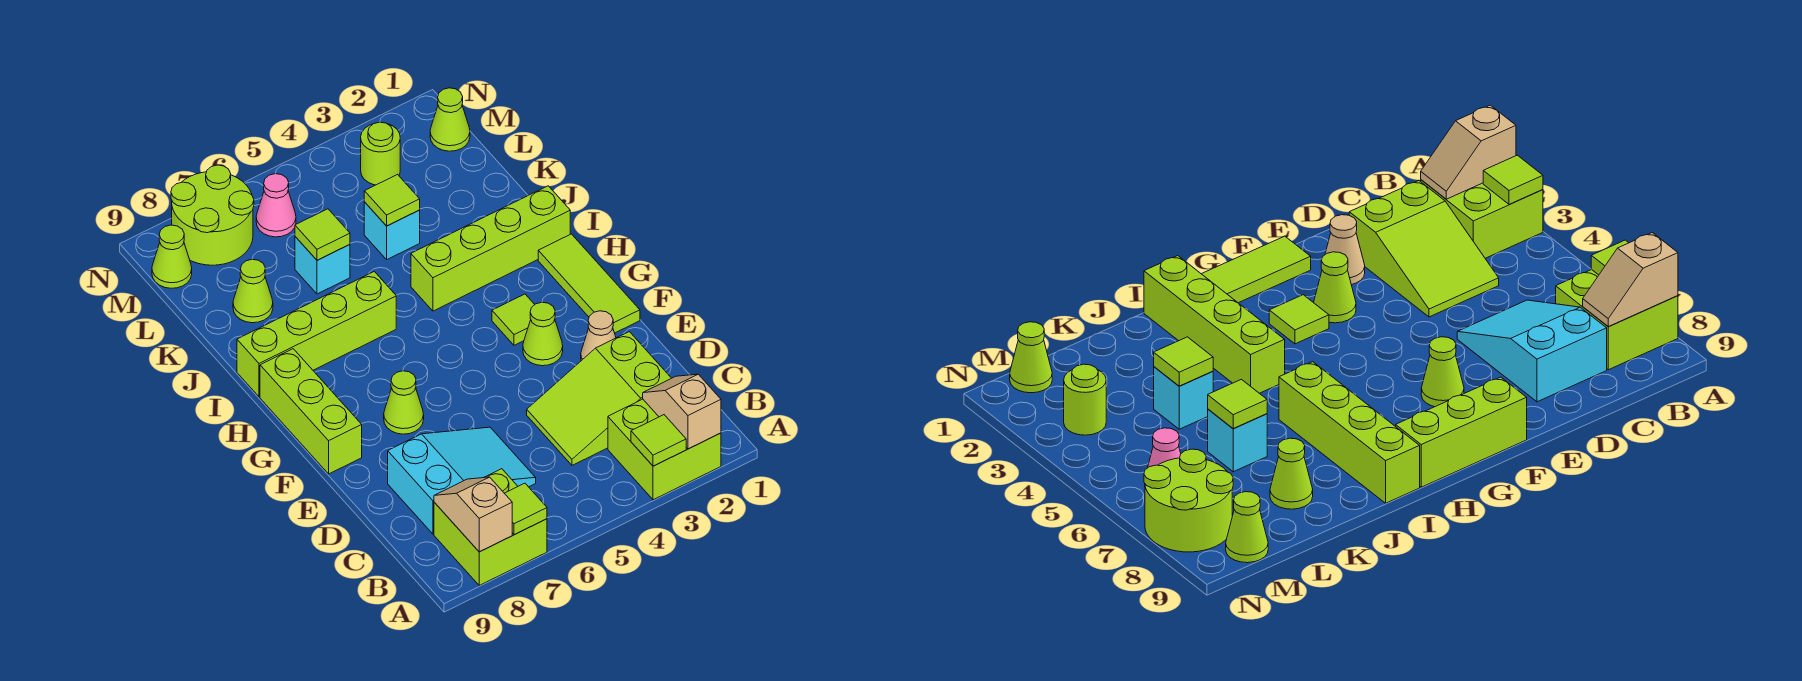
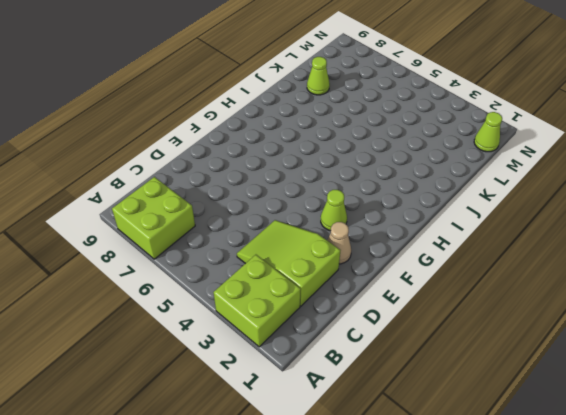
none -> cyan 2x3 slope [388,427,536,534]
none -> lime 1x3 tile [538,234,640,333]
none -> lime 1x1 cone [384,371,424,434]

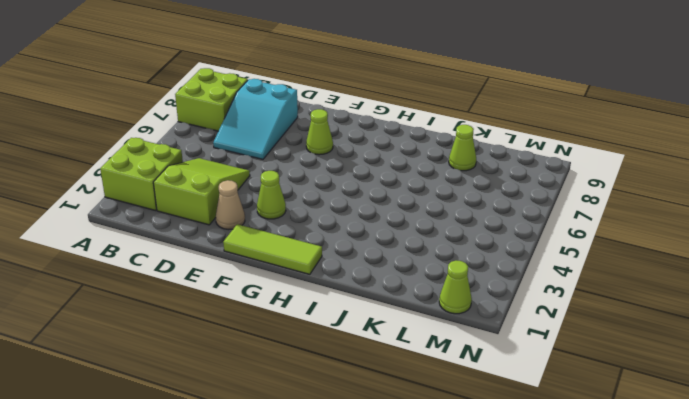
none -> lime 1x3 brick [260,349,362,474]
none -> lime 1x1 tile [492,294,535,345]
none -> lime 1x4 brick [411,186,570,311]

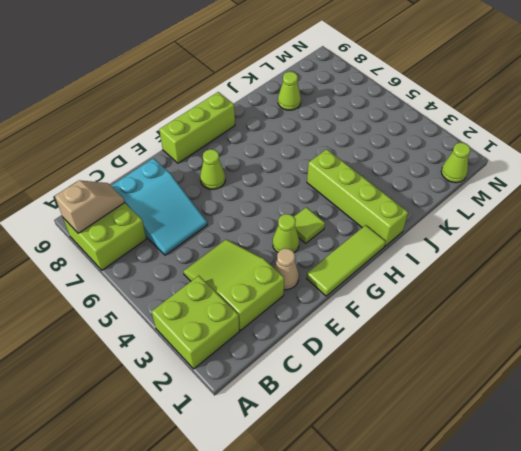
none -> lime 1x4 brick [237,272,396,397]
none -> cyan 1x1 brick [364,202,420,259]
none -> cyan 1x1 brick [295,237,350,294]

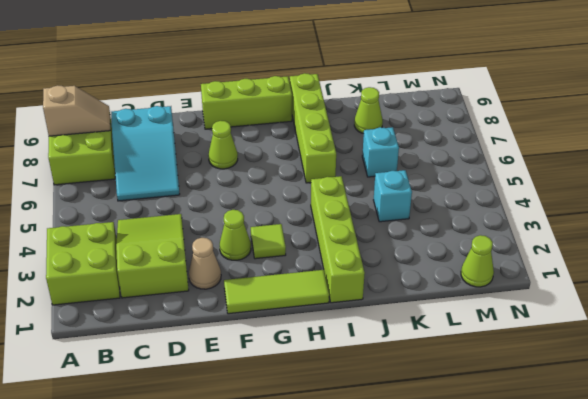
none -> lime 1x1 round brick [361,122,400,185]
none -> pink 1x1 cone [256,174,296,237]
none -> lime 2x2 round brick [171,165,254,265]

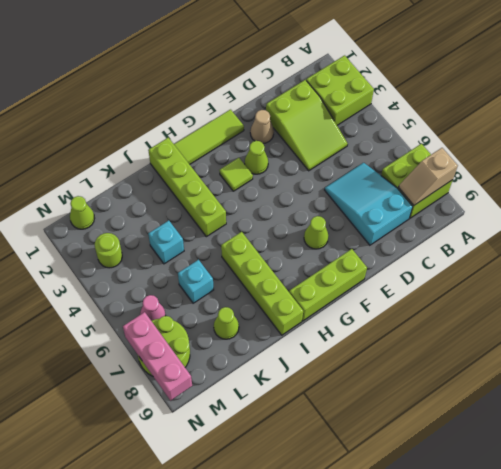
pink 1x3 brick [123,312,192,401] -> none
none -> lime 1x1 cone [152,225,192,288]
none -> tan 1x2 slope [643,374,721,449]
none -> lime 1x1 tile [631,415,686,466]

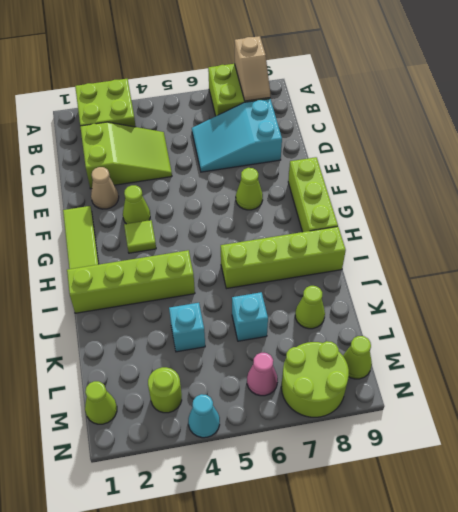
cyan 1x1 cone [188,394,220,438] -> none
none -> tan 1x2 slope [643,374,721,449]
none -> lime 1x1 tile [631,415,686,466]
none -> lime 1x1 tile [504,483,547,535]

